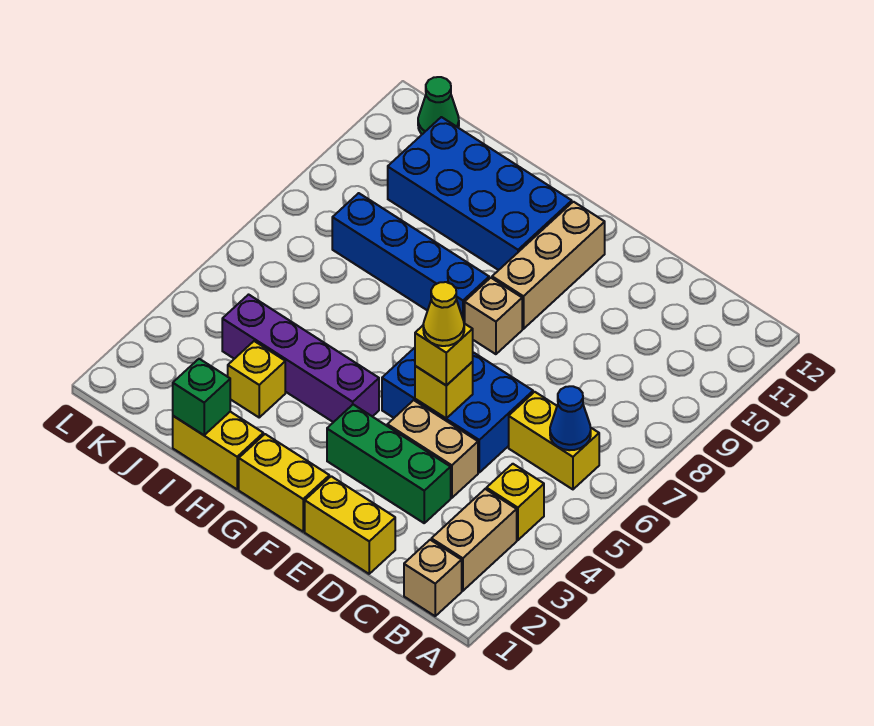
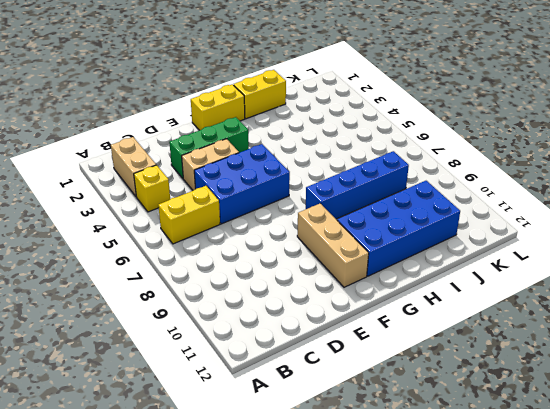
none -> tan 1x1 brick [404,540,462,616]
none -> yellow 1x2 brick [305,476,395,574]
none -> tan 1x1 brick [465,278,522,354]

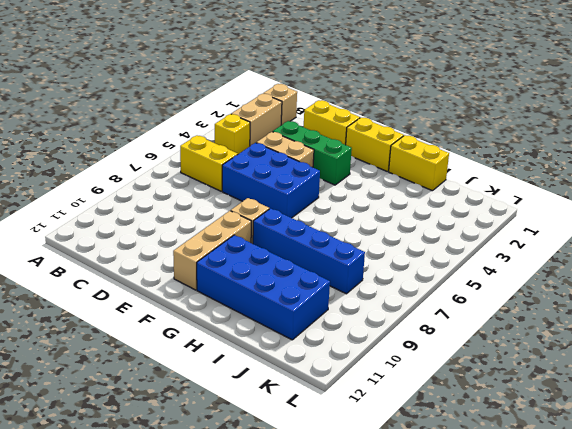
none -> purple 1x4 brick [222,295,379,422]
none -> yellow 1x1 brick [228,341,285,417]
none -> green 1x1 cone [418,77,459,134]

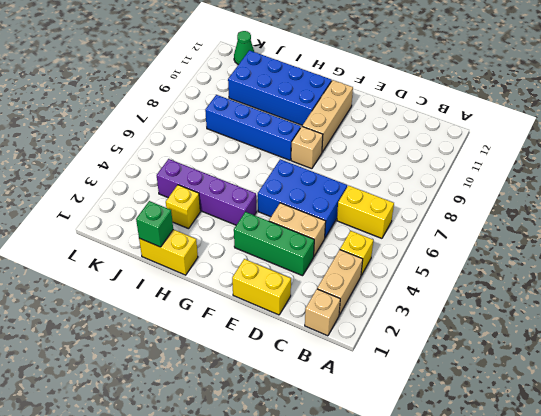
none -> yellow 1x2 brick [239,434,329,532]
none -> blue 1x1 cone [550,386,591,450]
none -> yellow 1x1 brick [415,362,473,418]

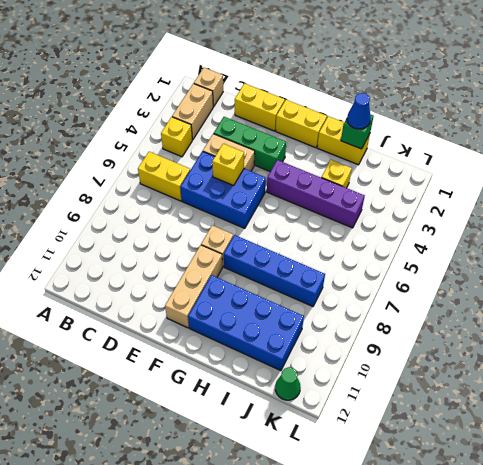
blue 1x1 cone [347,93,371,129] -> blue 1x1 cone moved to [550,386,591,450]
none -> yellow 1x1 brick [415,323,473,385]
none -> yellow 1x1 cone [423,282,464,346]

